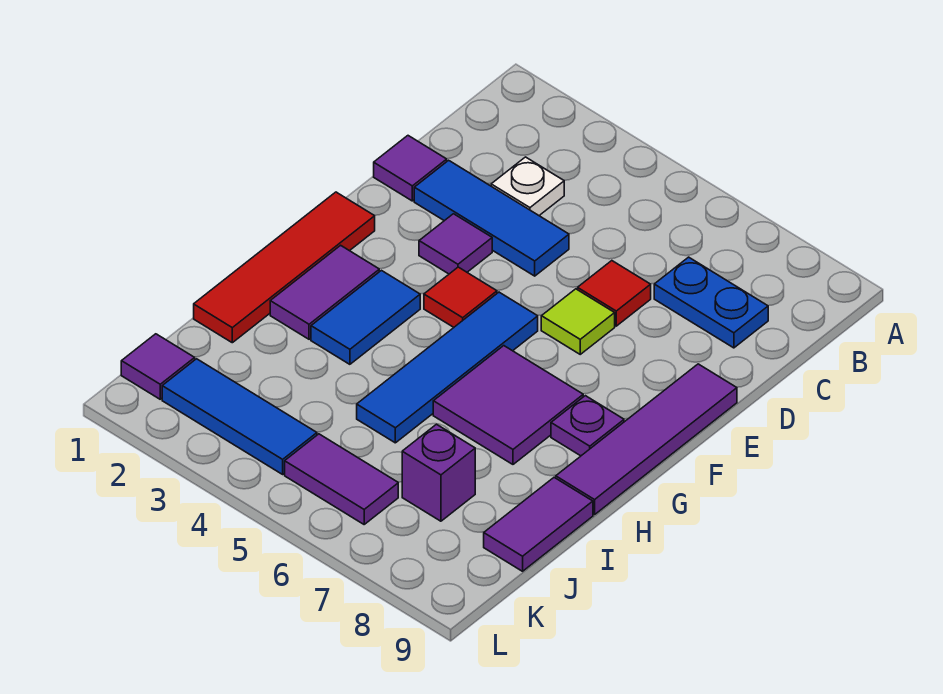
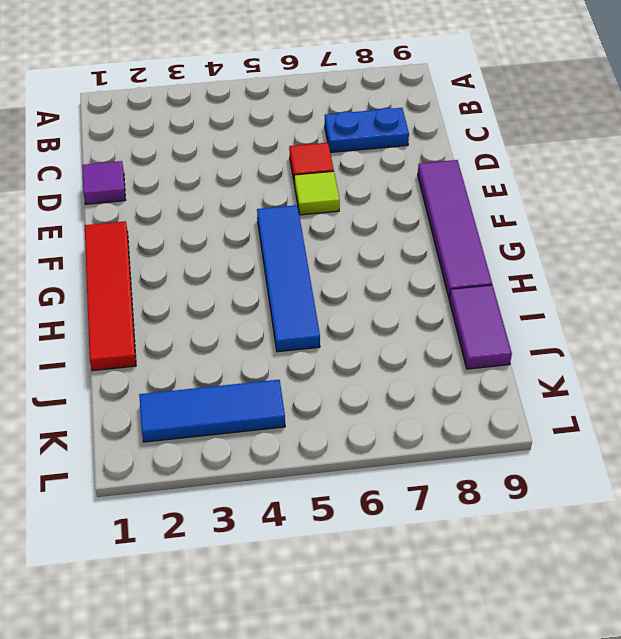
none -> white 1x1 plate [491,157,564,215]
none -> blue 1x3 tile [414,160,569,276]
none -> purple 1x1 tile [419,214,492,274]

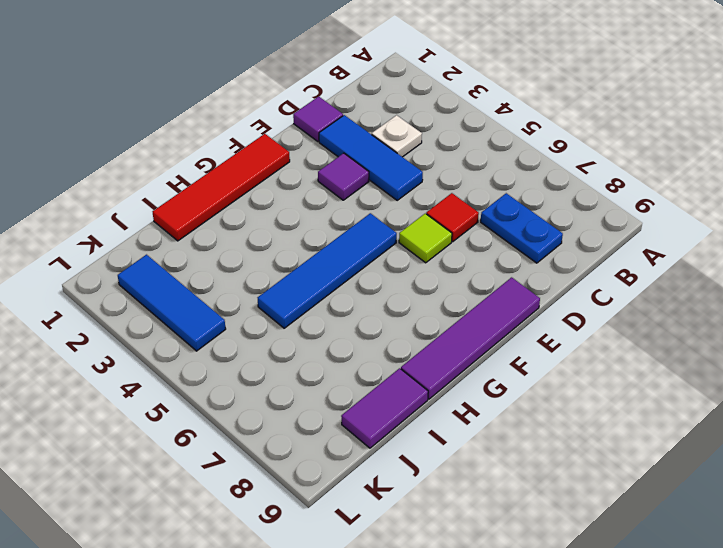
none -> red 1x1 tile [424,267,497,327]
none -> purple 1x2 tile [270,245,379,339]
none -> blue 1x2 tile [311,271,420,364]

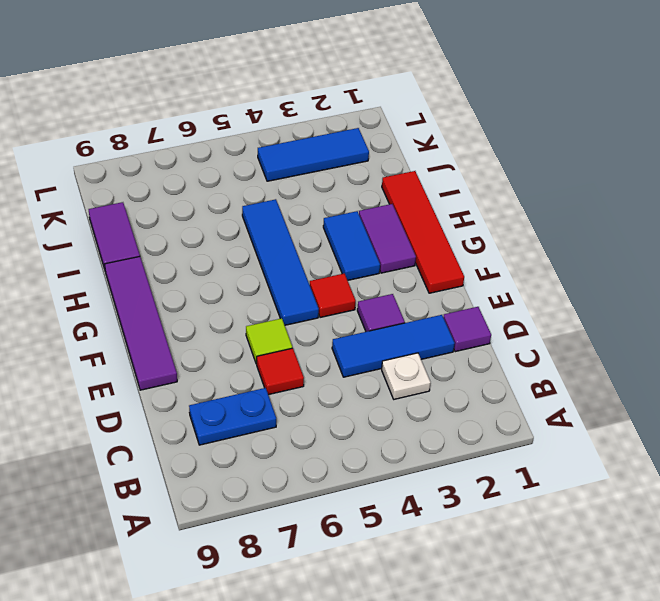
none -> purple 2x2 tile [433,346,583,464]
none -> purple 1x1 plate [551,396,624,456]
none -> purple 1x1 brick [402,424,475,521]

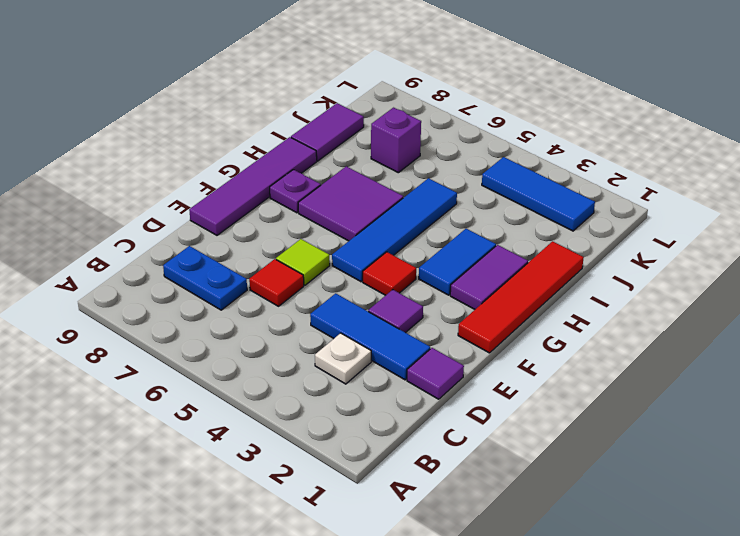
none -> purple 1x1 tile [121,334,195,399]
none -> purple 1x2 tile [285,434,398,524]

